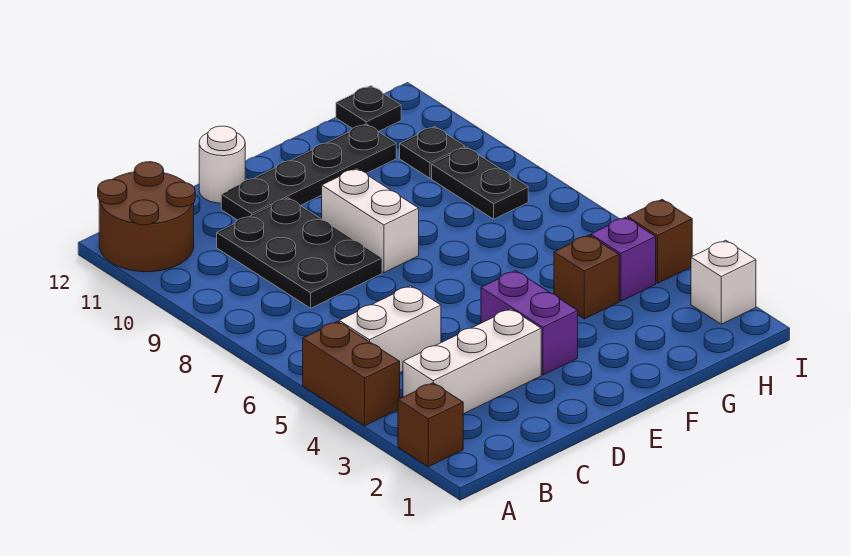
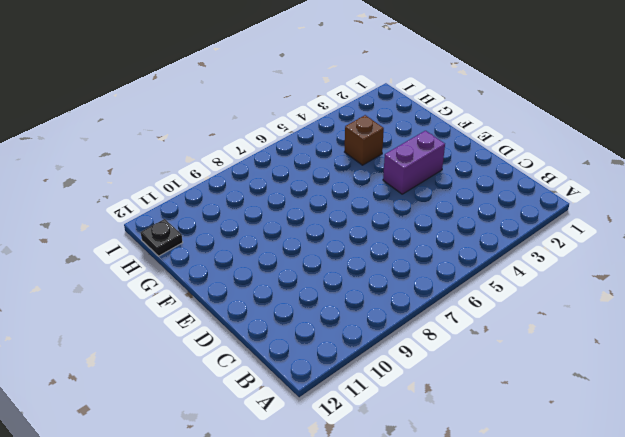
none -> brown 1x1 brick [398,383,463,467]
none -> brown 1x2 brick [303,321,400,426]
none -> brown 2x2 round brick [98,162,195,272]

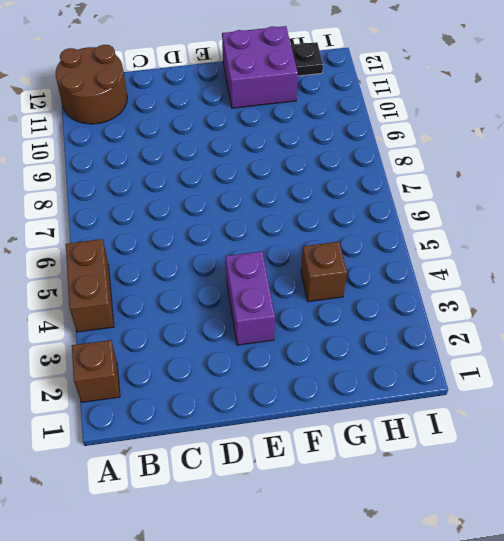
purple 2x2 brick [222,26,298,108] -> black 1x4 plate [221,124,396,220]
none -> white 1x3 brick [403,309,541,414]
none -> white 1x2 brick [339,286,441,373]
none -> black 2x3 plate [217,198,382,308]

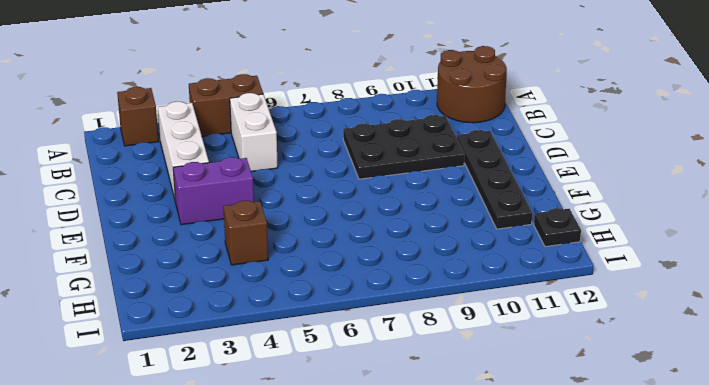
none -> white 1x1 round brick [199,126,245,203]
none -> white 1x2 brick [322,168,419,273]
none -> purple 1x1 brick [591,217,656,301]

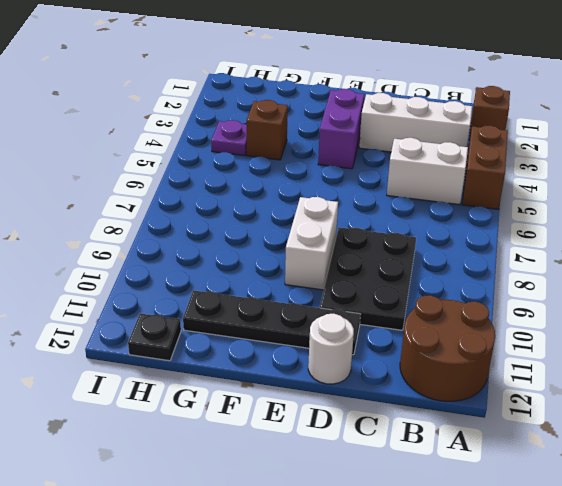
purple 1x1 plate [211,120,247,156] -> purple 1x1 brick [591,217,656,301]
none -> black 1x2 plate [432,147,528,219]
none -> black 1x1 plate [400,127,465,178]
none -> white 1x1 brick [691,240,756,324]

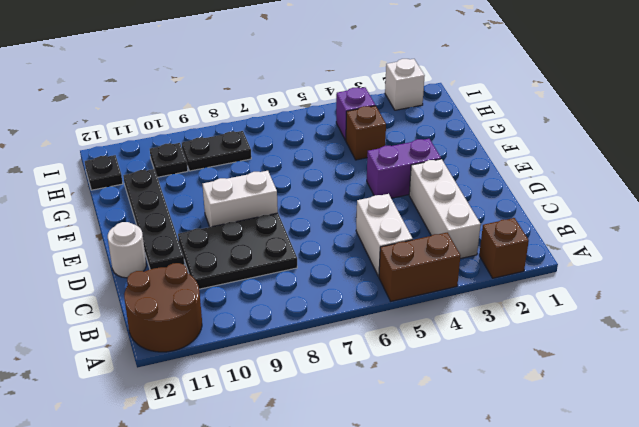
none -> brown 1x1 brick [627,200,692,283]

